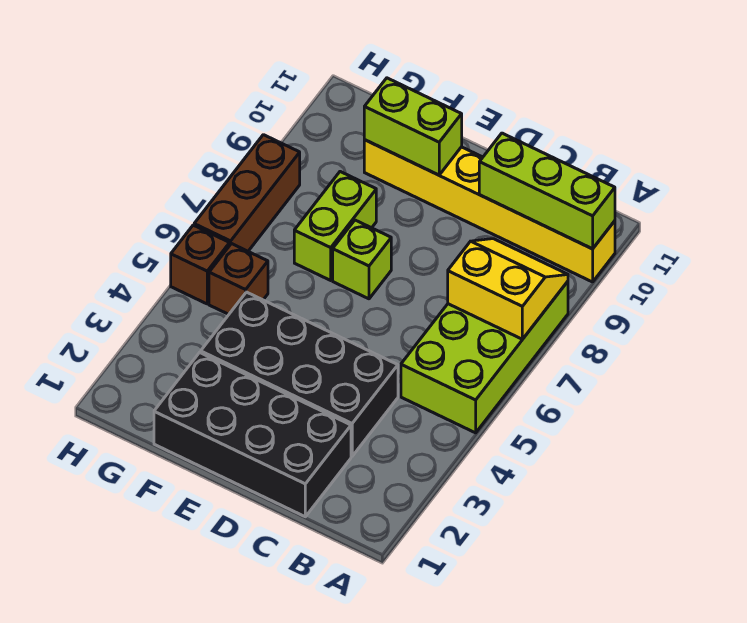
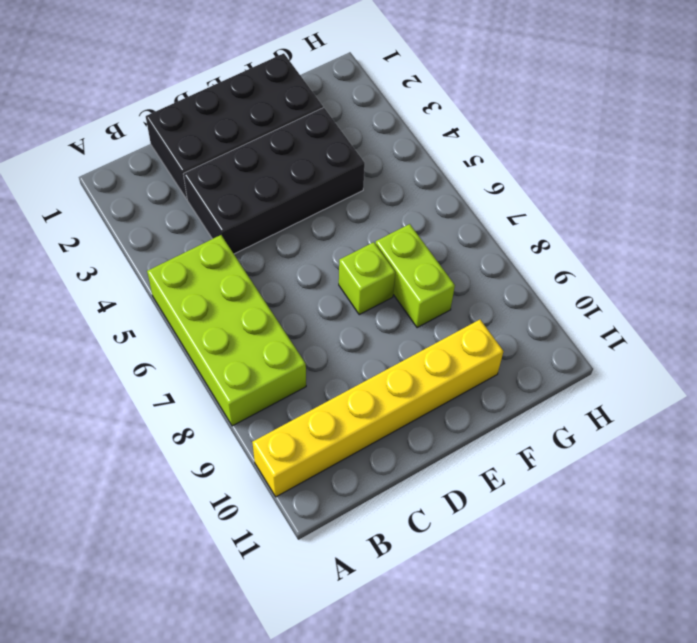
none -> brown 1x1 brick [209,244,268,314]
none -> brown 1x1 brick [171,225,230,304]
none -> brown 1x3 brick [194,135,300,251]

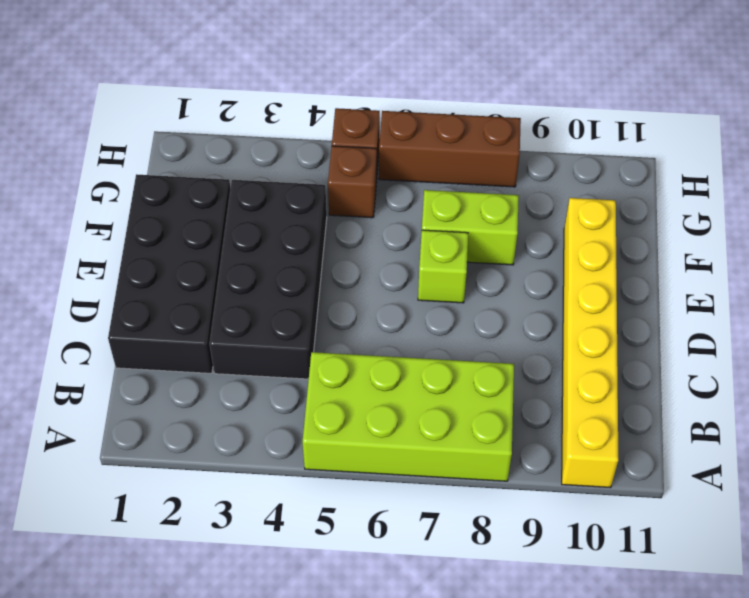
none -> yellow 2x2 slope [448,239,568,339]
none -> lime 1x3 brick [479,133,615,249]
none -> lime 1x2 brick [364,78,462,175]

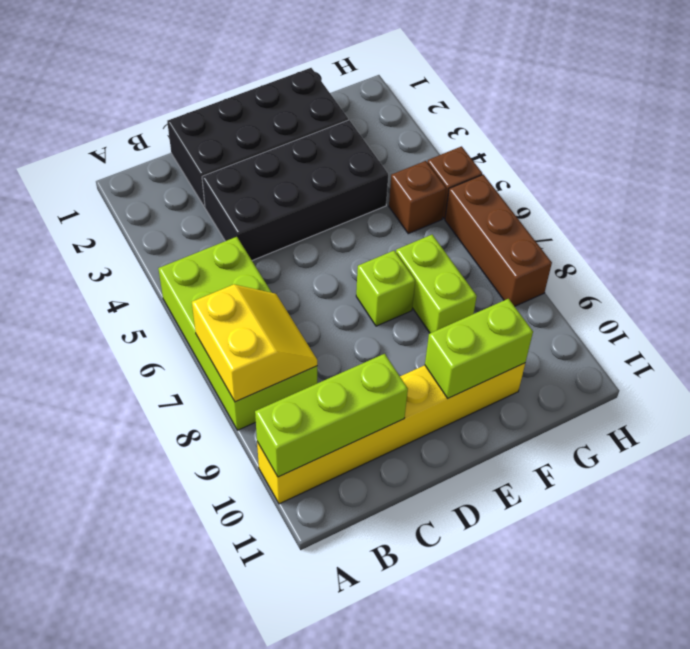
yellow 2x2 slope [192,284,317,402] -> yellow 2x2 slope turned to [448,239,568,339]

